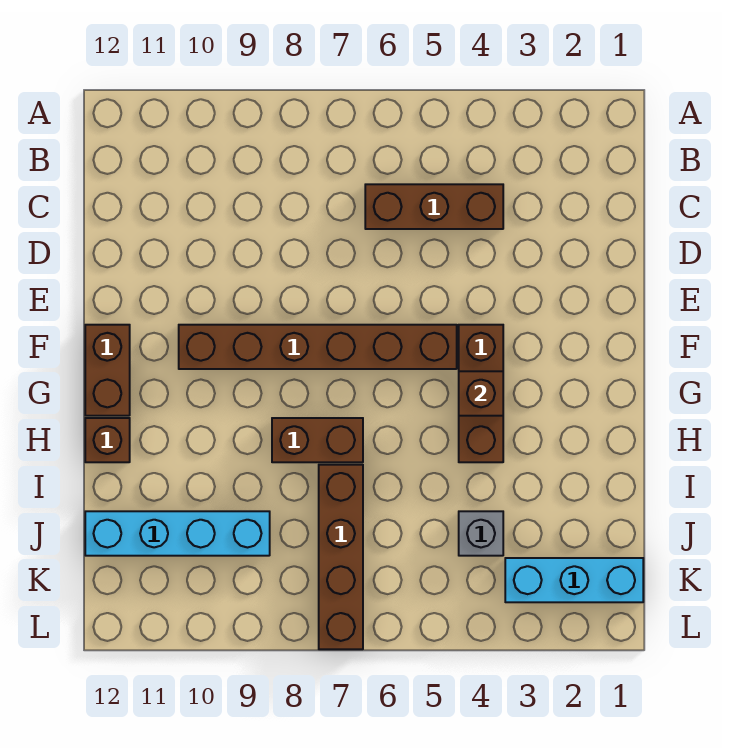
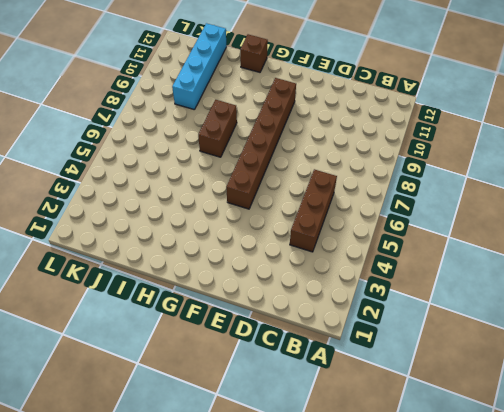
none -> brown 1x3 brick [459,325,503,462]
none -> brown 1x2 brick [85,325,130,416]

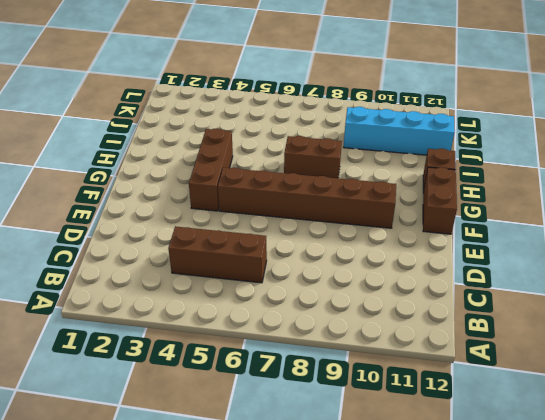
none -> brown 1x4 brick [319,465,363,649]
none -> grey 1x1 brick [459,511,503,556]

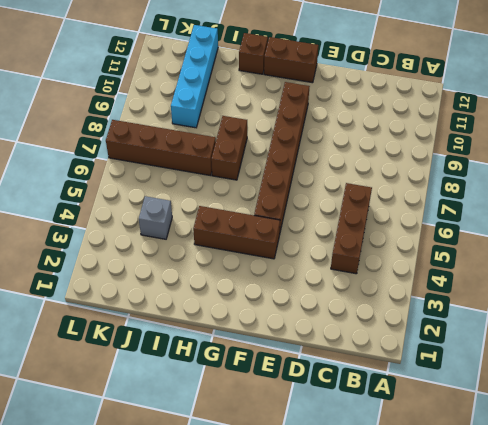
none -> cyan 1x3 brick [505,558,643,602]
none -> brown 1x1 brick [459,371,503,416]

